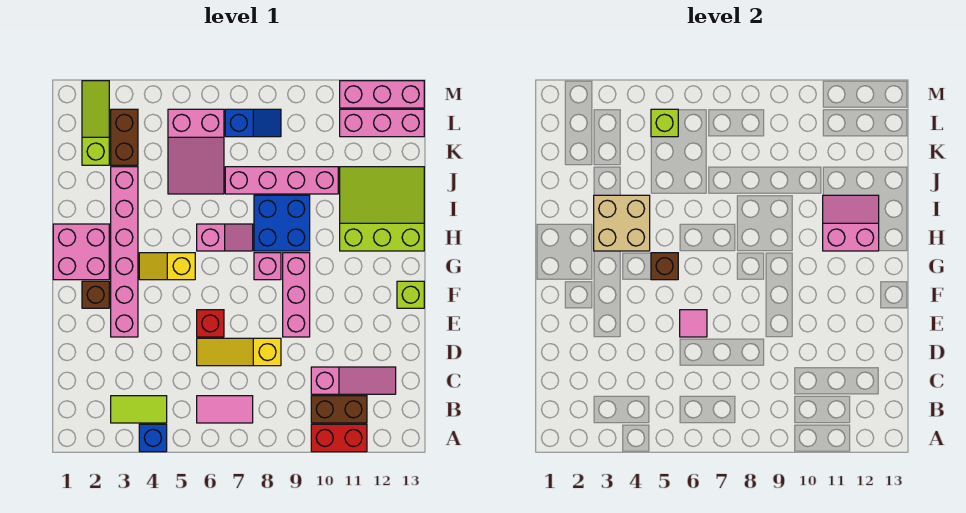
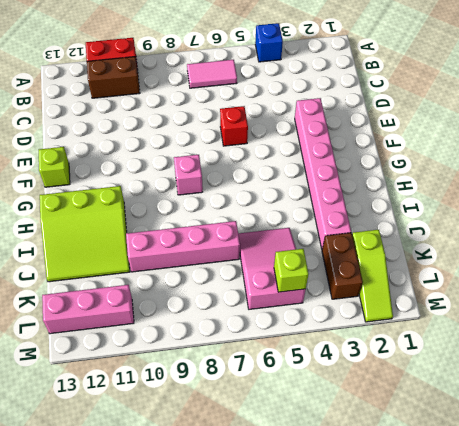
none -> lime 1x2 tile [111,396,167,423]
none -> pink 1x3 slope [311,367,396,394]
none -> yellow 1x3 slope [197,338,281,366]
none -> pink 1x3 brick [283,253,310,337]

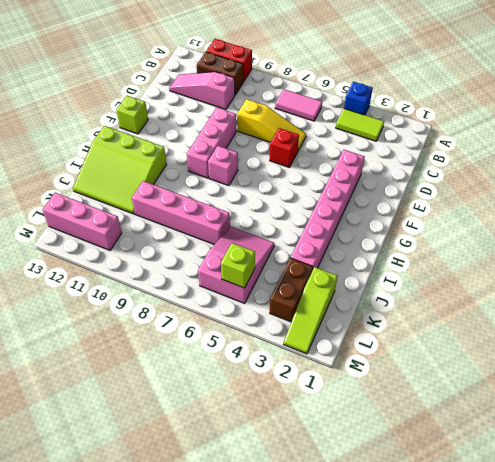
none -> brown 1x1 brick [82,281,109,308]
none -> pink 2x2 brick [53,224,109,280]
none -> yellow 1x2 slope [139,253,195,280]
none -> pink 1x2 slope [197,224,253,251]

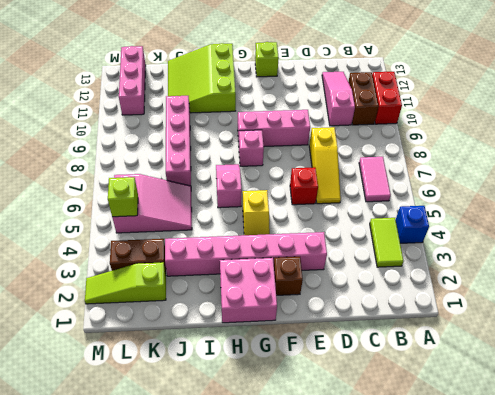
none -> blue 2x2 brick [254,195,310,251]
none -> blue 1x2 slope [225,109,281,137]
none -> pink 1x3 brick [340,81,424,108]
none -> pink 1x1 tile [680,310,707,337]

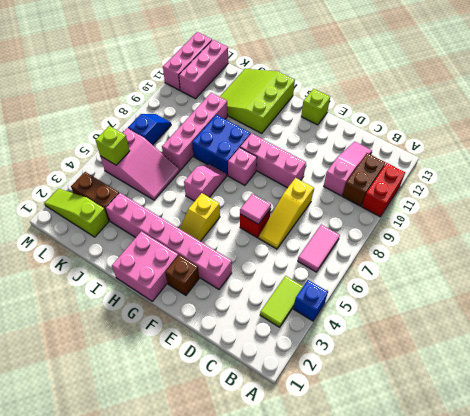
none -> brown 1x1 brick [651,253,678,280]
none -> tan 2x2 brick [594,195,650,251]
none -> pink 2x2 slope [823,195,879,251]

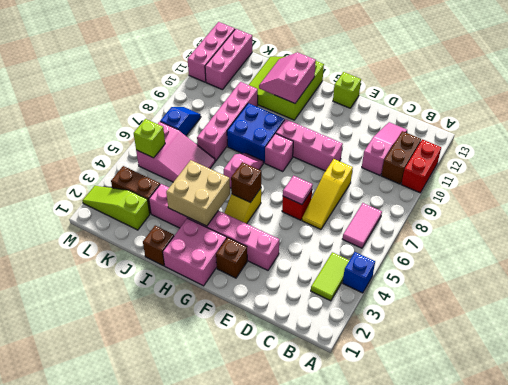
brown 1x1 brick [143,226,174,266] -> none

